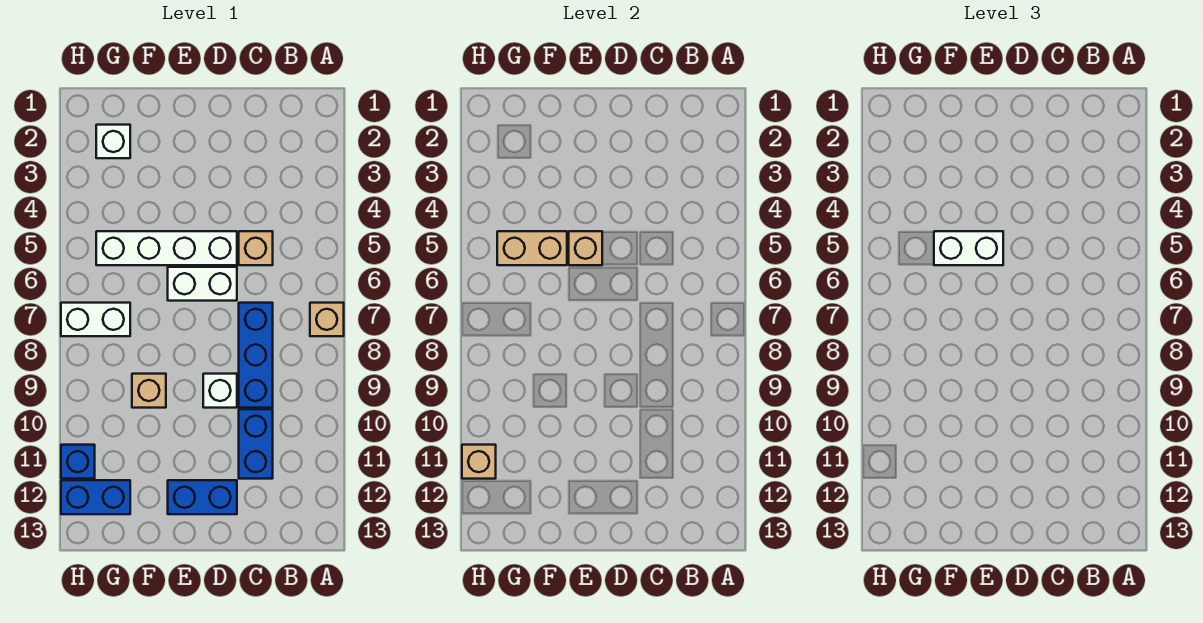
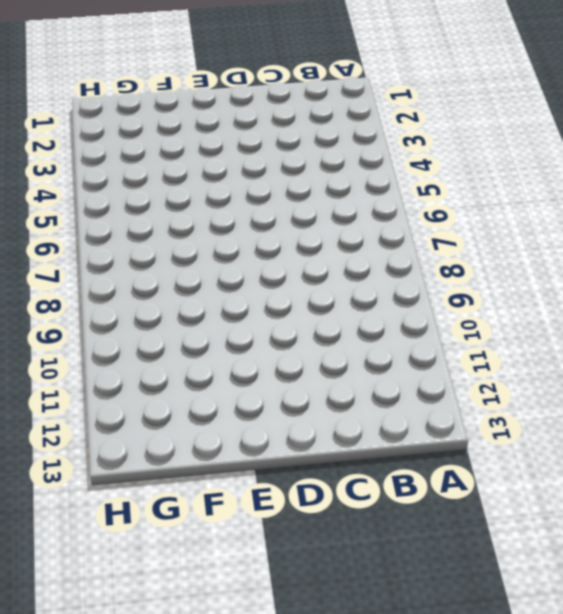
none -> tan 1x1 brick [310,303,344,336]
none -> tan 1x1 brick [239,231,273,265]
none -> blue 1x3 brick [239,303,273,408]

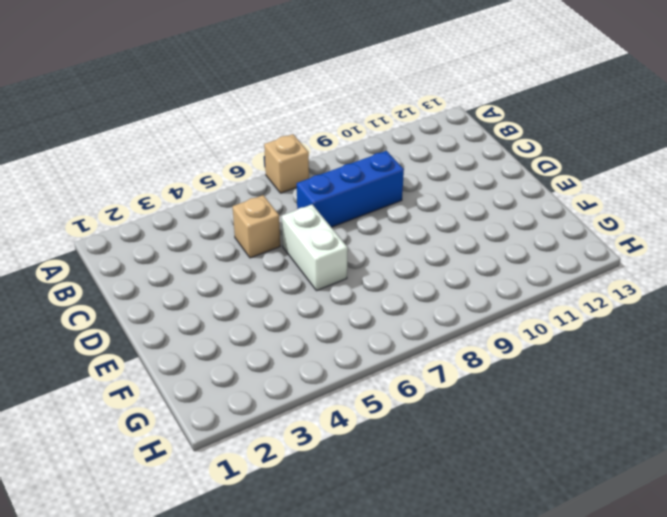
none -> blue 1x2 brick [239,409,273,479]
none -> white 1x4 brick [96,231,237,265]
none -> white 1x1 brick [203,374,237,408]

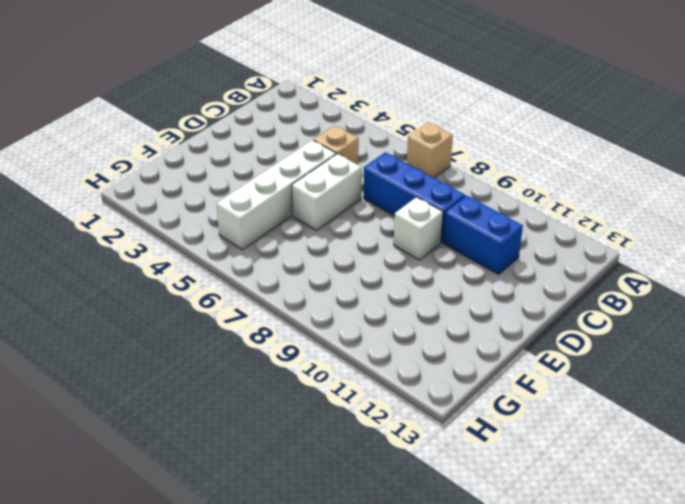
none -> blue 1x2 brick [168,480,237,514]
none -> tan 1x1 brick [132,374,166,408]
none -> white 1x1 brick [96,125,130,158]

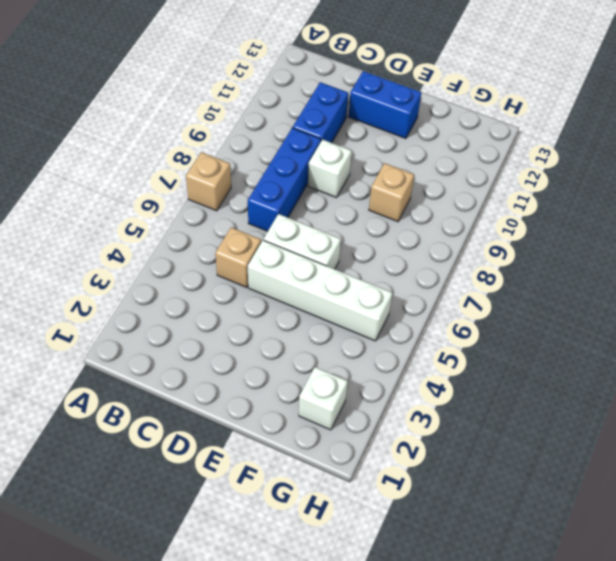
none -> white 1x2 brick [61,303,130,336]
none -> blue 1x2 brick [61,480,130,514]
none -> blue 1x1 brick [61,445,95,479]

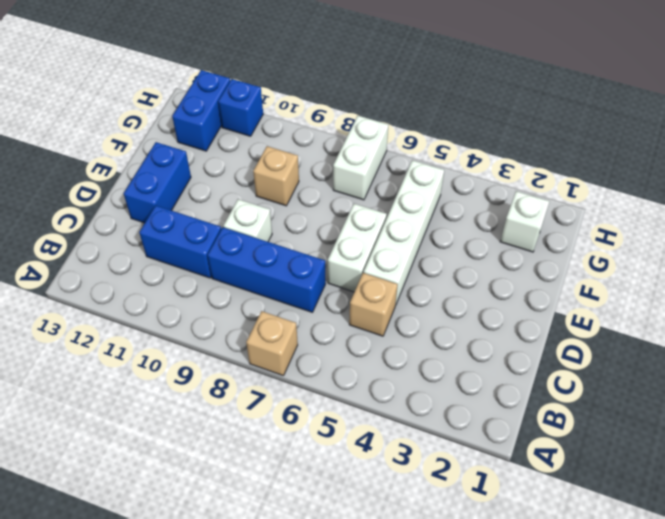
none -> tan 1x1 brick [569,231,602,265]
none -> tan 1x2 brick [497,231,567,265]
none -> tan 1x1 brick [462,445,496,479]

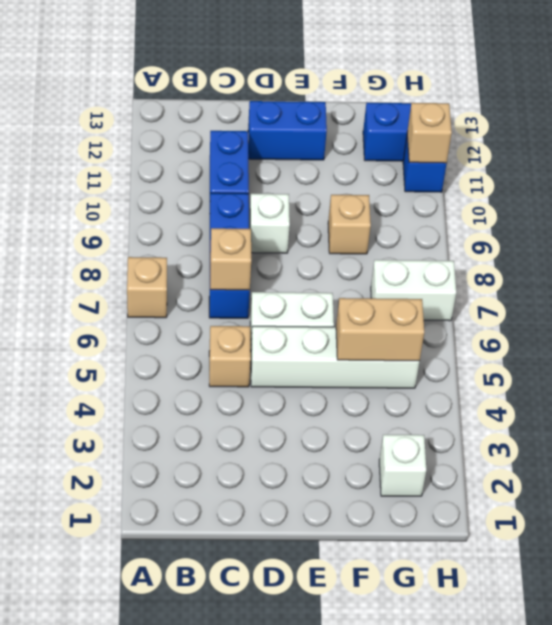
tan 1x1 brick [210,228,251,290] -> tan 1x1 brick moved to [569,231,602,265]
none -> white 1x2 brick [934,231,1003,265]

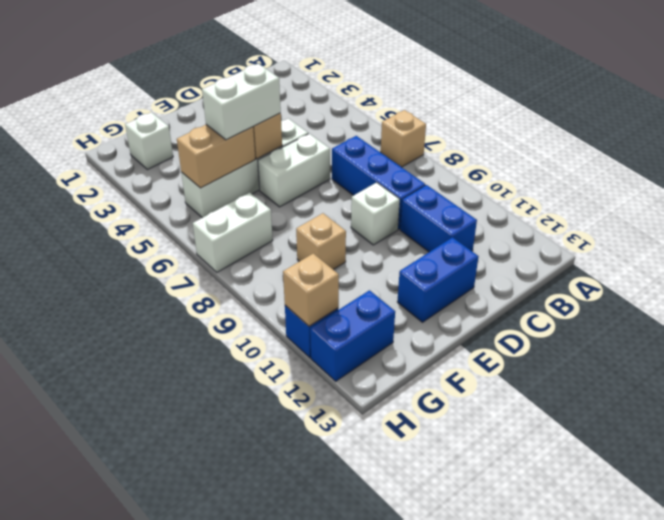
none -> tan 1x1 brick [239,231,273,265]

